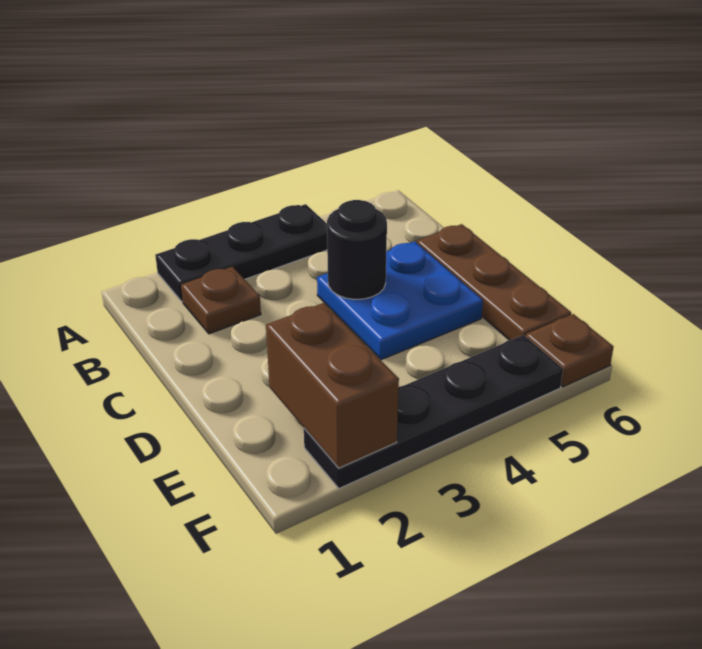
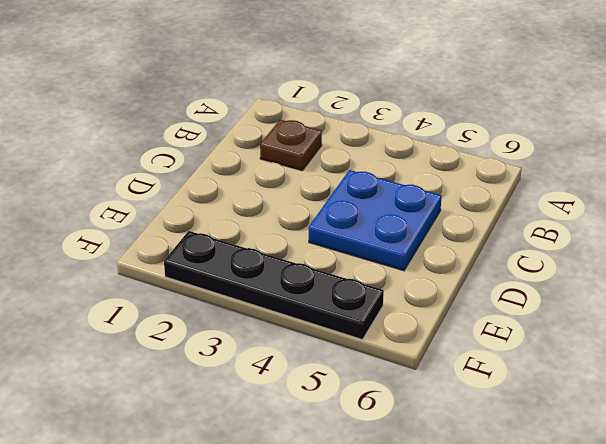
none -> black 1x3 plate [155,204,327,302]
none -> brown 1x3 plate [417,224,571,340]

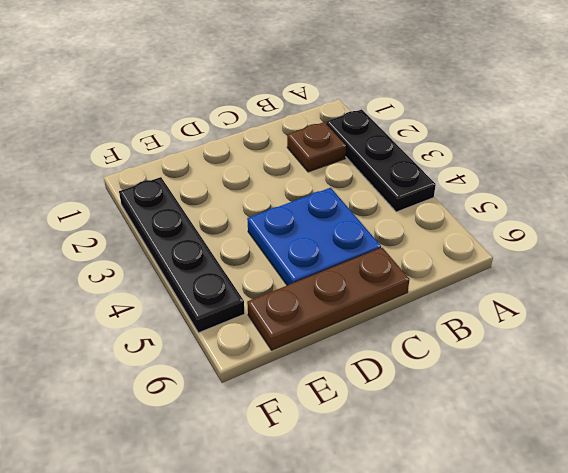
none -> brown 1x1 plate [526,314,613,387]
none -> black 1x1 round brick [327,200,387,299]

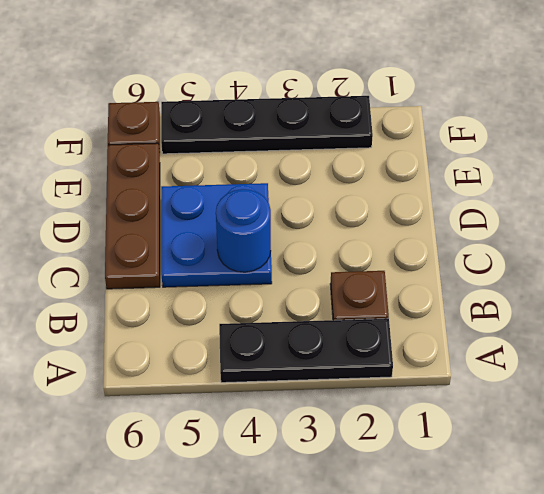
blue 1x1 round brick [216,189,271,272] -> black 1x1 round brick [327,200,387,299]
none -> brown 1x2 brick [266,303,399,468]

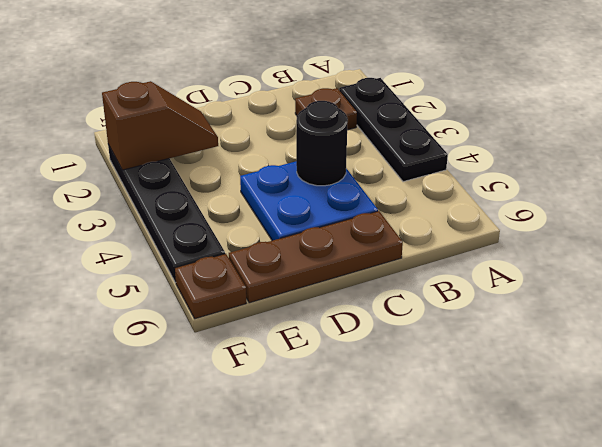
brown 1x2 slope [102,81,218,170] -> brown 1x2 brick [266,303,399,468]

